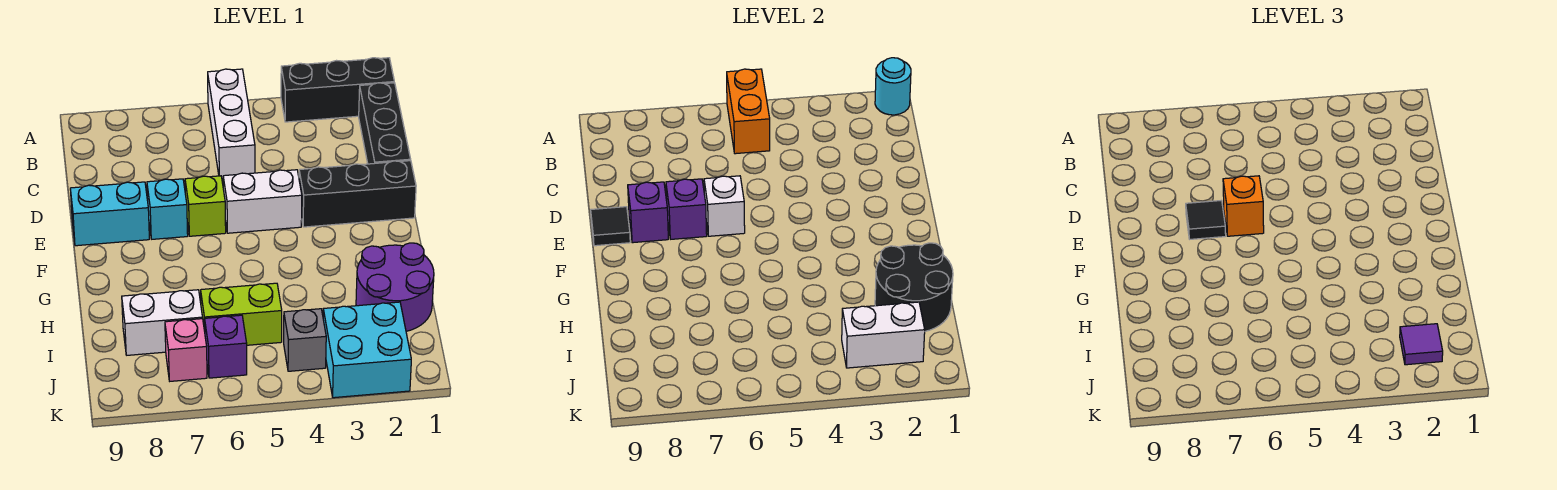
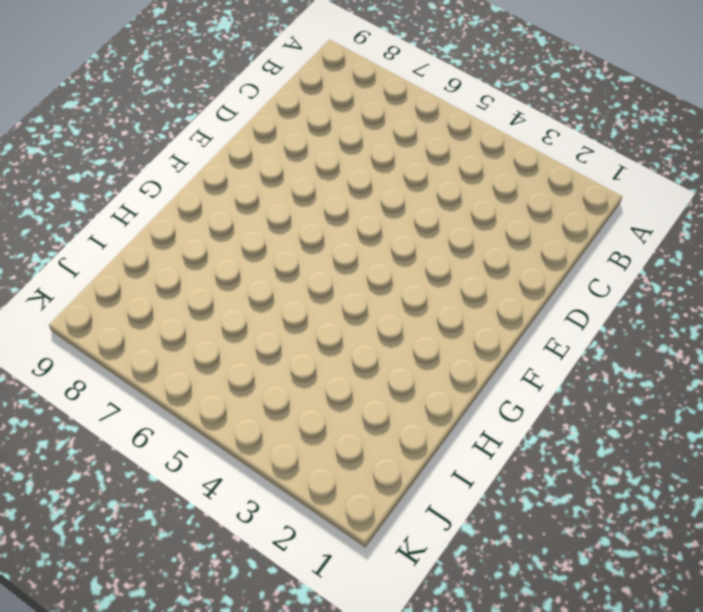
none -> black 1x3 brick [281,58,394,122]
none -> white 1x3 brick [208,69,255,180]
none -> black 1x3 brick [359,83,411,164]

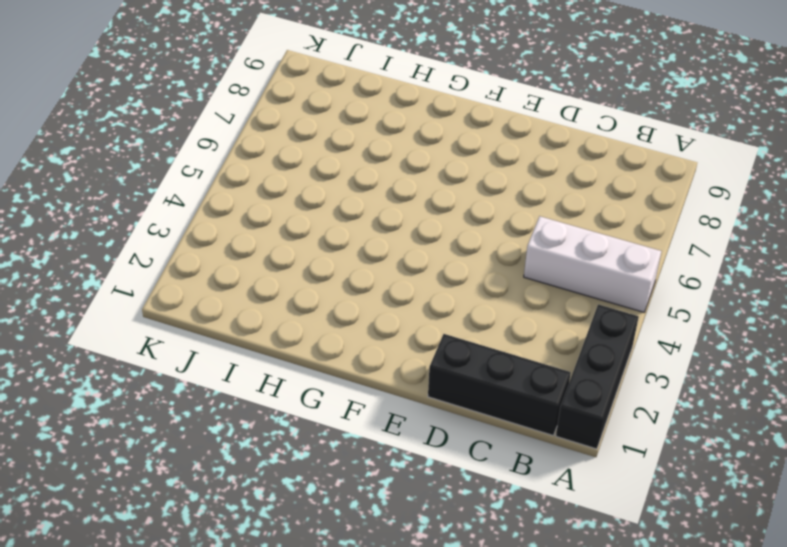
none -> black 1x3 brick [299,161,416,227]
none -> white 1x2 brick [223,170,302,233]
none -> lime 1x1 brick [185,176,226,236]

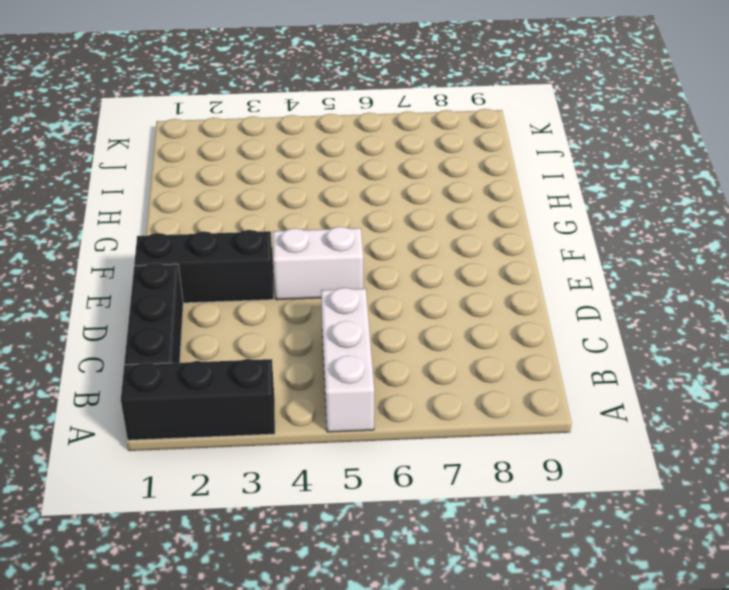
none -> lime 1x1 brick [185,176,226,236]
none -> cyan 1x1 brick [147,179,188,239]
none -> cyan 1x2 brick [70,182,149,246]

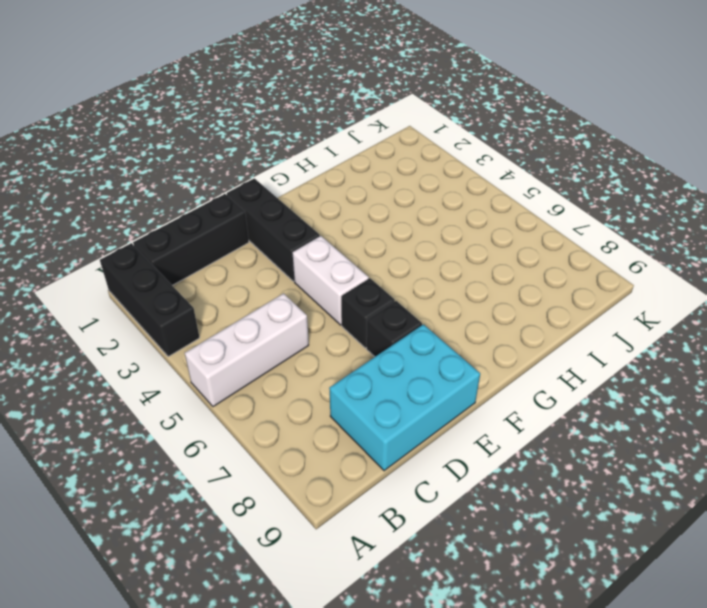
cyan 2x3 brick [329,324,480,471] -> cyan 1x2 brick [70,182,149,246]
black 1x1 brick [341,278,395,348] -> lime 1x1 brick [185,176,226,236]
black 1x1 brick [367,301,422,357] -> cyan 1x1 brick [147,179,188,239]
none -> purple 2x2 round brick [356,243,434,331]
none -> lime 1x2 brick [201,283,282,345]
none -> white 1x2 brick [122,290,203,355]

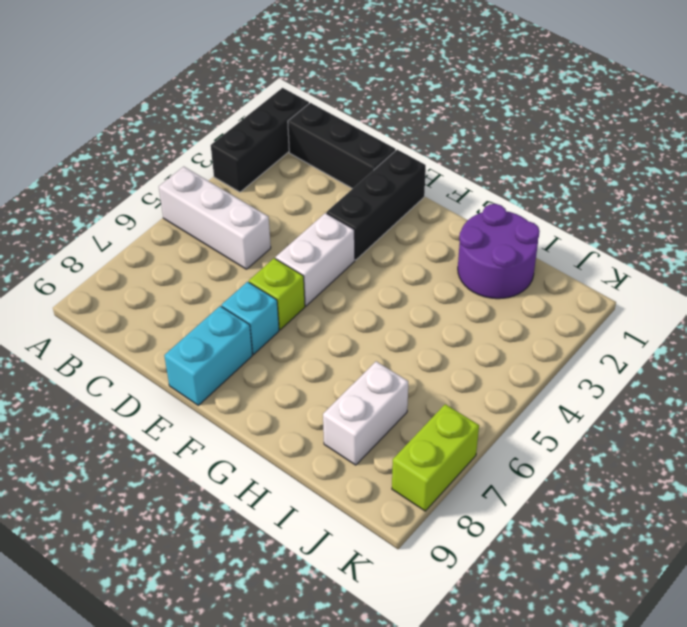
lime 1x2 brick [392,404,479,511] -> lime 1x2 brick moved to [201,283,282,345]
none -> cyan 2x2 brick [323,302,411,398]
none -> grey 1x1 brick [284,309,326,371]
none -> purple 1x1 brick [205,315,247,378]

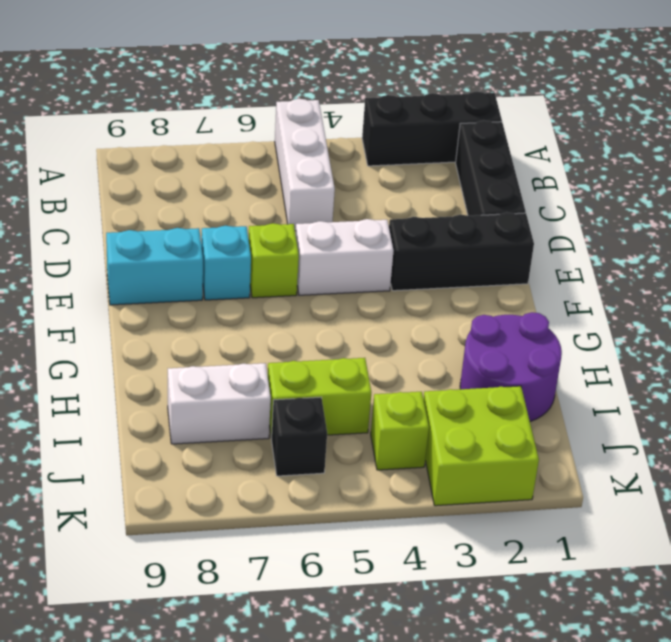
lime 2x2 brick [423,386,539,506] -> cyan 2x2 brick [323,302,411,398]
lime 1x1 brick [371,392,429,470] -> grey 1x1 brick [284,309,326,371]
black 1x1 brick [272,397,327,476] -> purple 1x1 brick [205,315,247,378]
none -> pink 1x1 brick [165,319,207,381]
none -> cyan 1x1 round brick [875,58,911,115]
none -> orange 1x2 brick [727,69,770,154]

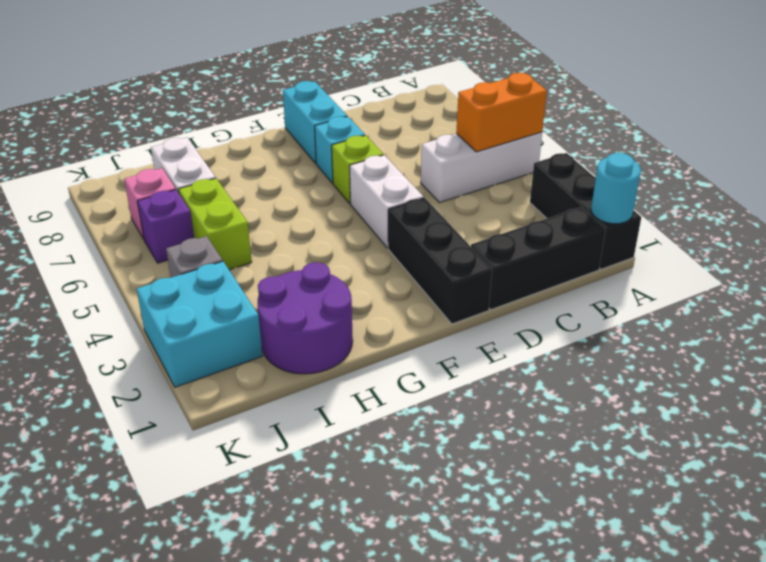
none -> white 1x1 brick [704,176,745,236]
none -> purple 1x1 brick [666,179,707,239]
none -> purple 1x1 brick [628,182,668,243]

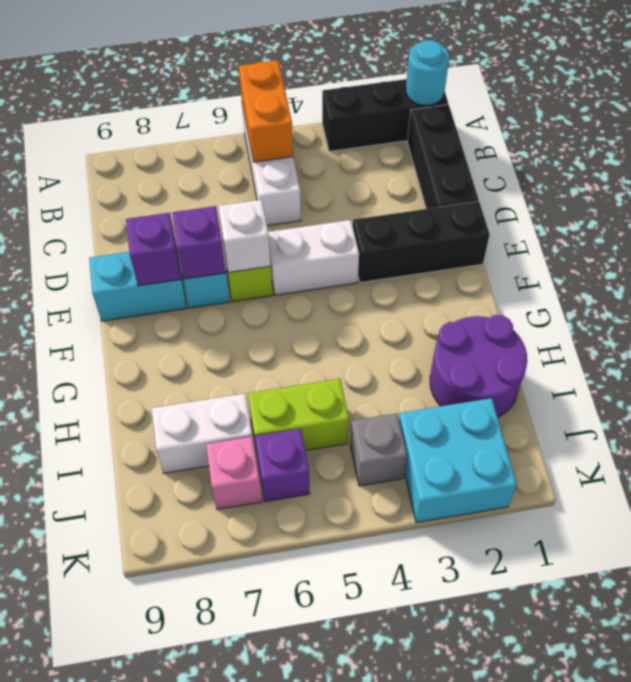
none -> black 1x1 tile [591,207,630,246]
none -> black 2x2 round brick [875,243,953,331]
none -> white 1x2 brick [842,302,925,368]

